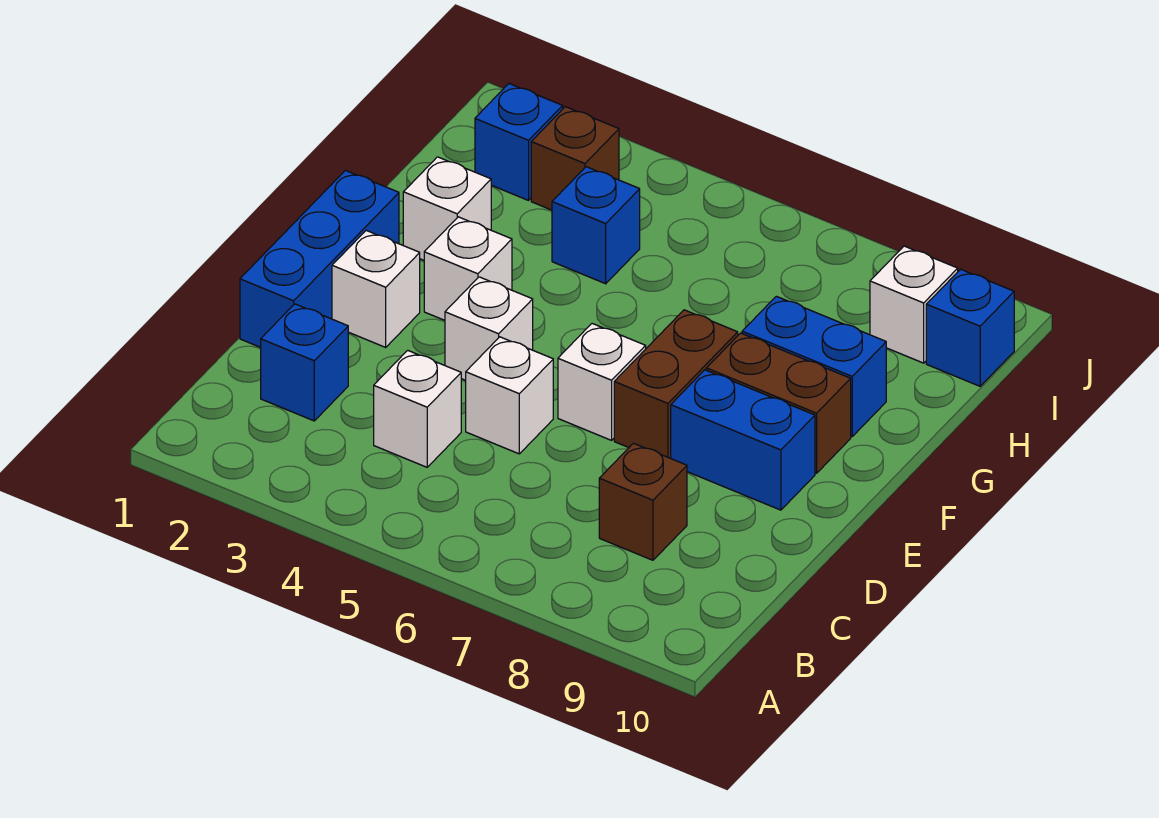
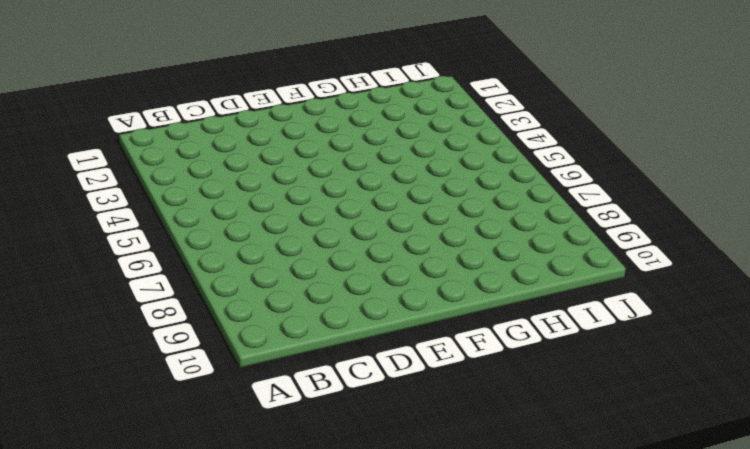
none -> blue 1x1 brick [261,304,348,421]
none -> white 1x1 brick [374,350,461,467]
none -> brown 1x1 brick [599,443,687,560]

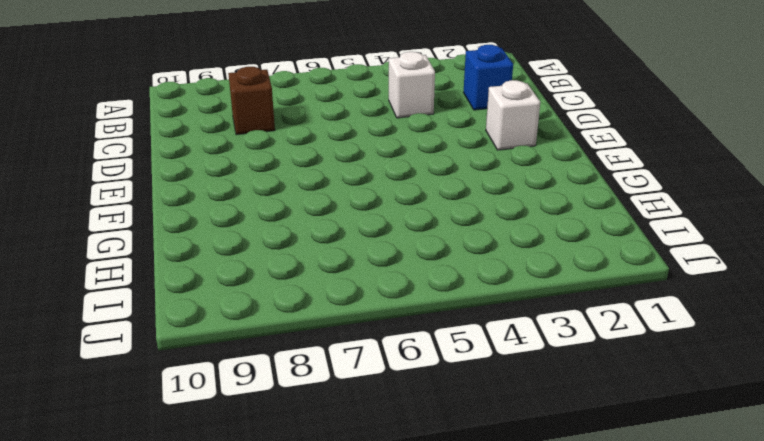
none -> blue 1x3 brick [240,170,399,347]
none -> white 1x1 brick [466,337,553,454]
none -> white 1x1 brick [445,277,533,380]

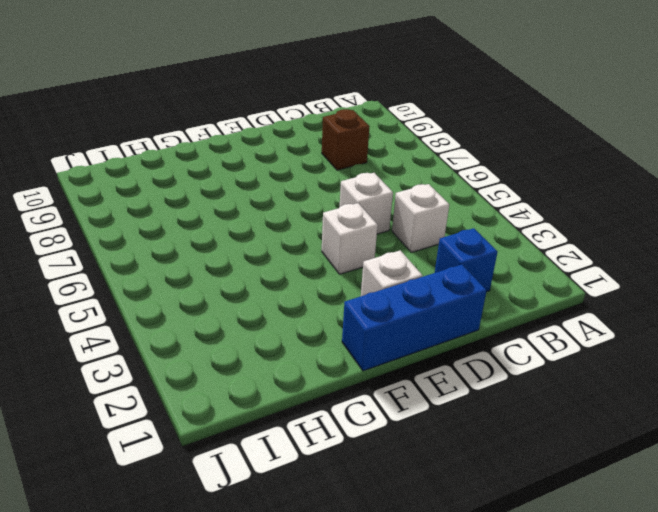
none -> white 1x1 brick [558,324,646,440]
none -> brown 1x2 brick [614,310,738,458]
none -> blue 1x2 brick [671,370,815,510]

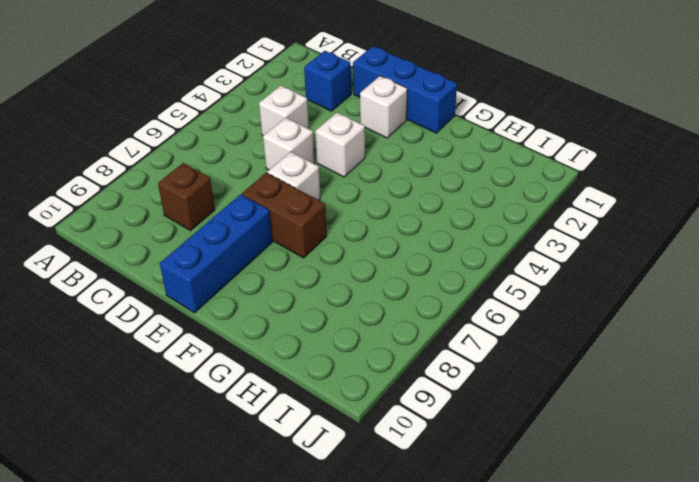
blue 1x3 brick [160,194,272,313] -> blue 1x2 brick [671,370,815,510]
none -> white 1x1 brick [424,217,512,320]
none -> brown 1x2 brick [706,333,851,473]
none -> white 1x1 brick [403,157,491,260]

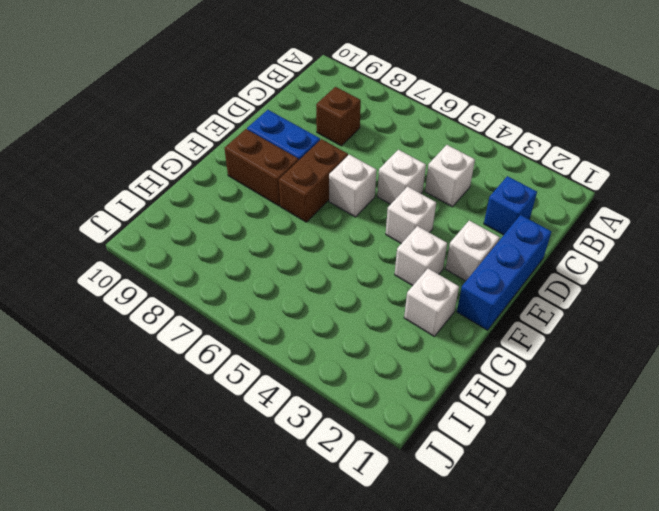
none -> blue 1x2 brick [742,296,886,436]
none -> blue 1x1 brick [552,167,640,284]
none -> blue 1x1 brick [475,84,563,200]

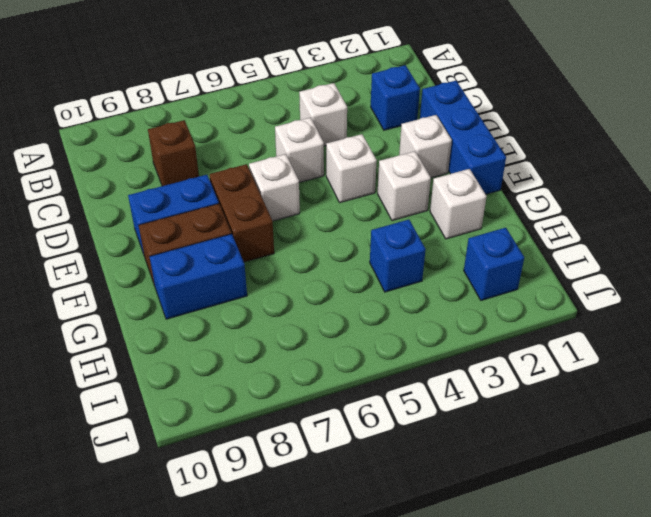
none -> brown 1x1 brick [531,107,619,210]
none -> white 1x1 brick [870,246,958,363]
none -> blue 1x1 brick [926,269,1014,386]

